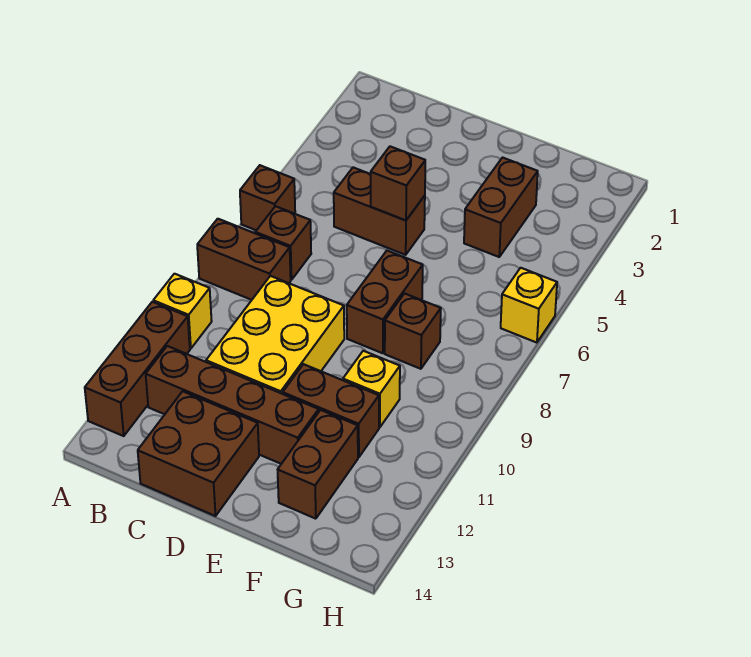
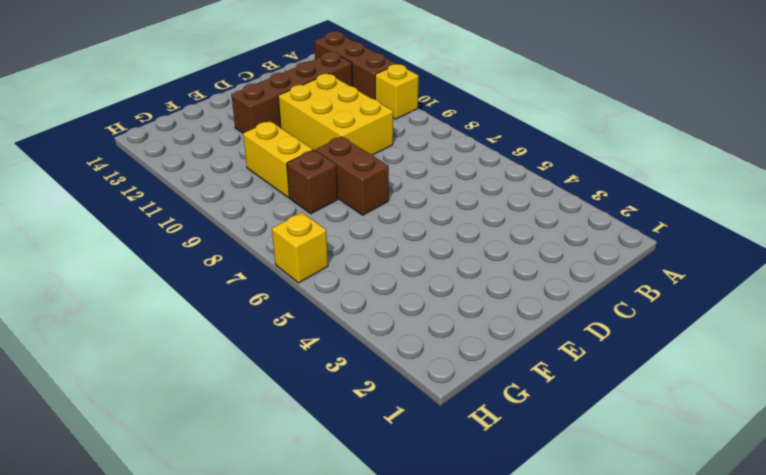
yellow 1x2 brick [243,121,313,197] -> yellow 1x1 brick [343,351,400,427]
none -> brown 1x1 brick [240,165,295,230]
none -> brown 1x2 brick [197,219,291,300]
none -> brown 1x1 brick [255,206,311,280]

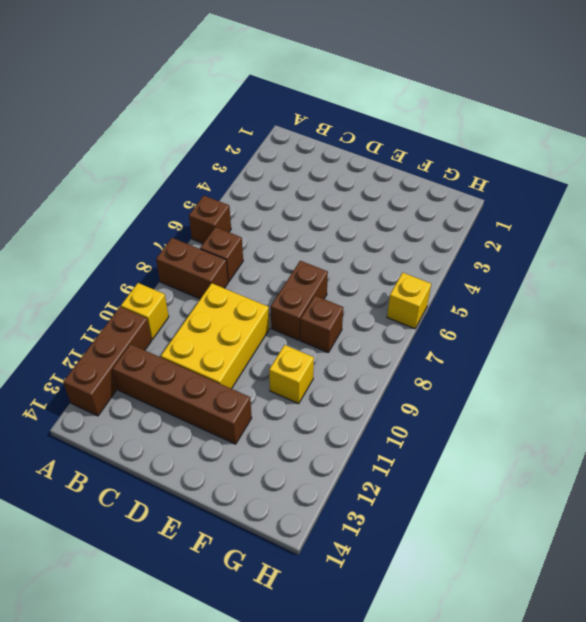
none -> brown 1x2 brick [334,167,425,255]
none -> brown 2x2 brick [138,391,259,516]
none -> brown 1x2 brick [283,364,379,457]

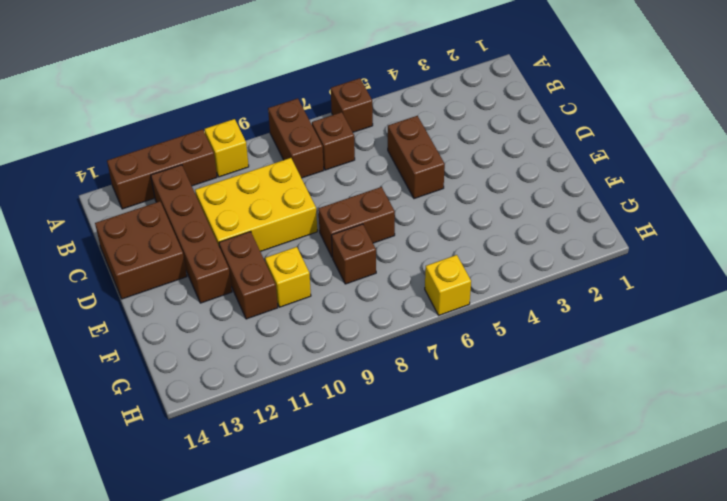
none -> brown 1x2 brick [464,158,538,257]
none -> brown 1x2 brick [278,410,358,519]
none -> brown 1x1 brick [371,146,425,220]

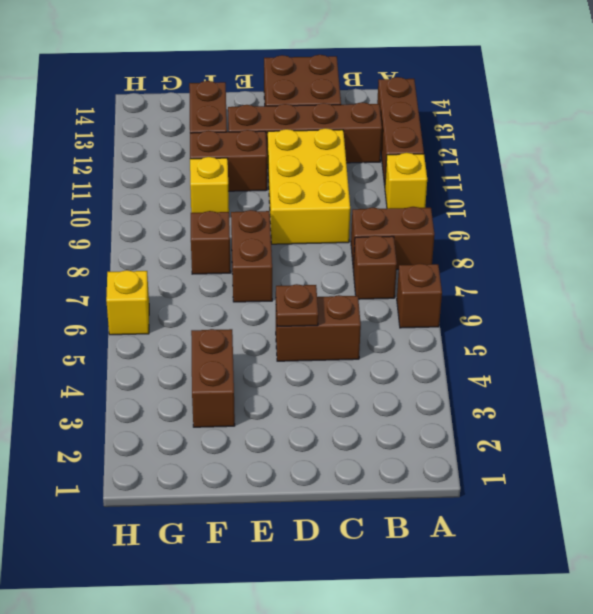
brown 1x1 plate [276,284,318,327] -> brown 1x1 brick [371,146,425,220]

